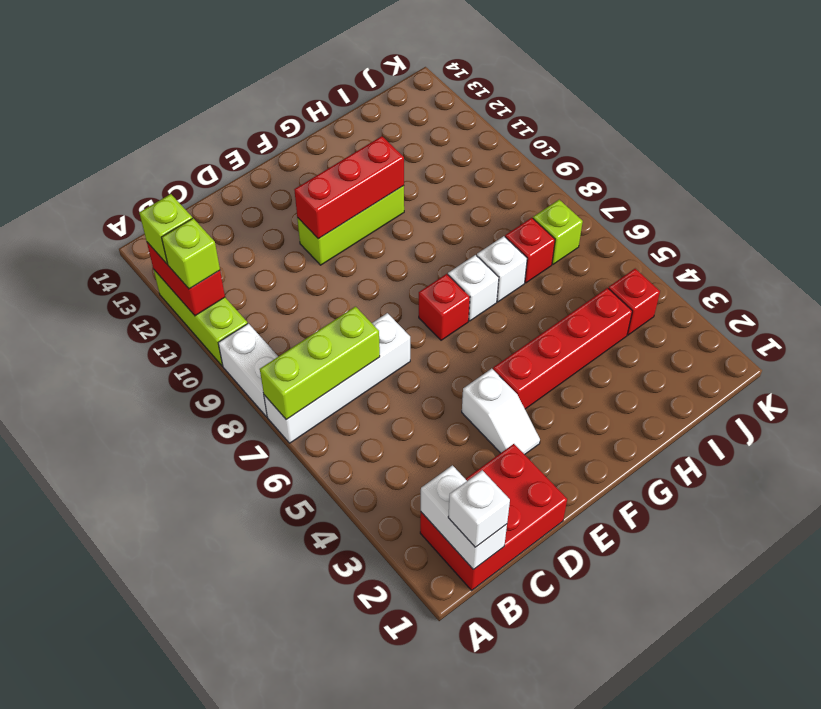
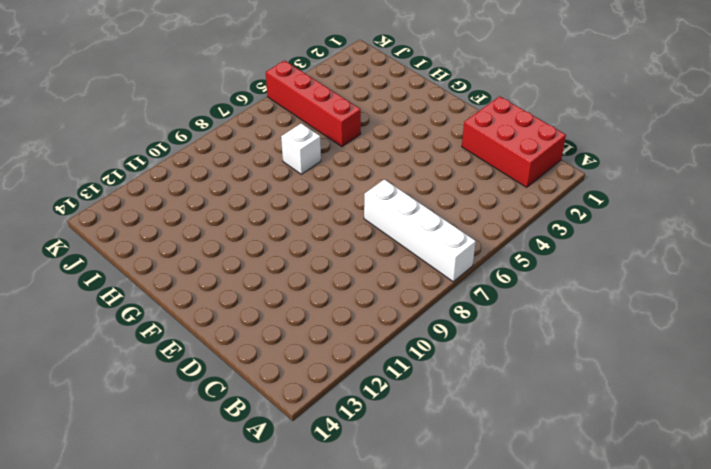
red 1x4 brick [266,60,361,147] -> red 1x4 brick moved to [493,288,632,409]
none -> white 1x2 brick [218,323,278,417]
none -> lime 1x3 brick [153,269,248,366]
none -> white 1x2 slope [462,369,540,455]

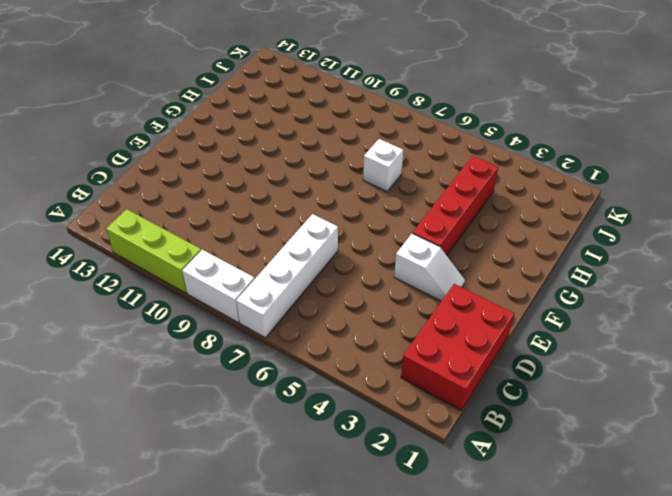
none -> lime 1x3 brick [297,186,404,265]
none -> red 1x1 brick [419,274,470,340]
none -> white 1x1 brick [448,255,499,321]

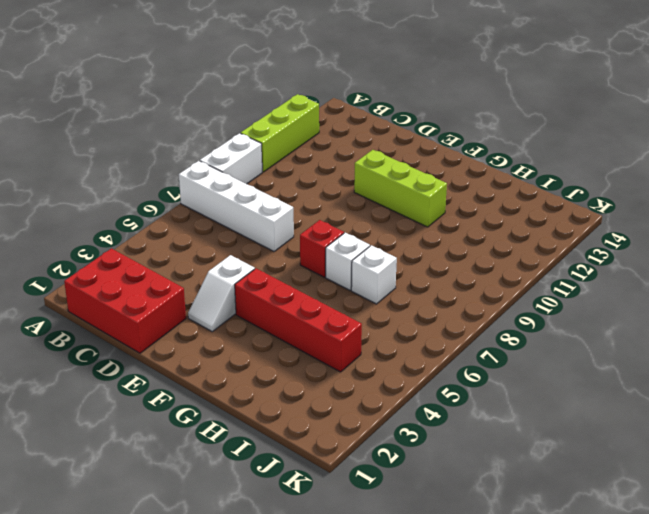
none -> red 1x1 brick [505,218,555,283]
none -> red 1x1 brick [608,269,660,335]
none -> lime 1x1 brick [533,200,583,264]

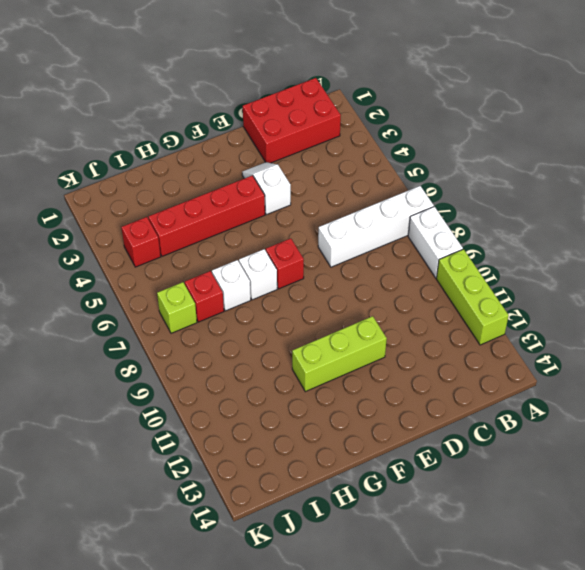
none -> lime 1x3 brick [260,307,380,420]
none -> red 1x2 brick [147,242,225,316]
none -> white 1x2 brick [421,465,507,570]

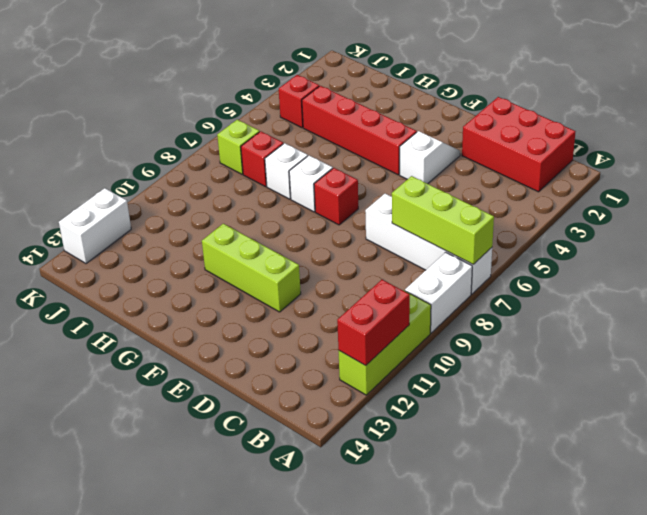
white 1x2 brick [59,188,131,264] -> white 1x2 brick moved to [421,465,507,570]
none -> red 1x3 brick [294,136,404,239]
none -> lime 1x1 brick [162,218,220,289]
none -> lime 1x1 brick [139,194,192,264]

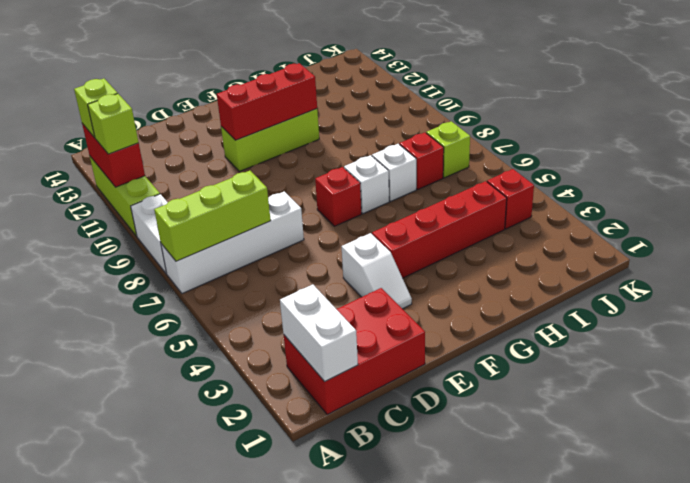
none -> white 1x1 brick [448,470,510,547]

